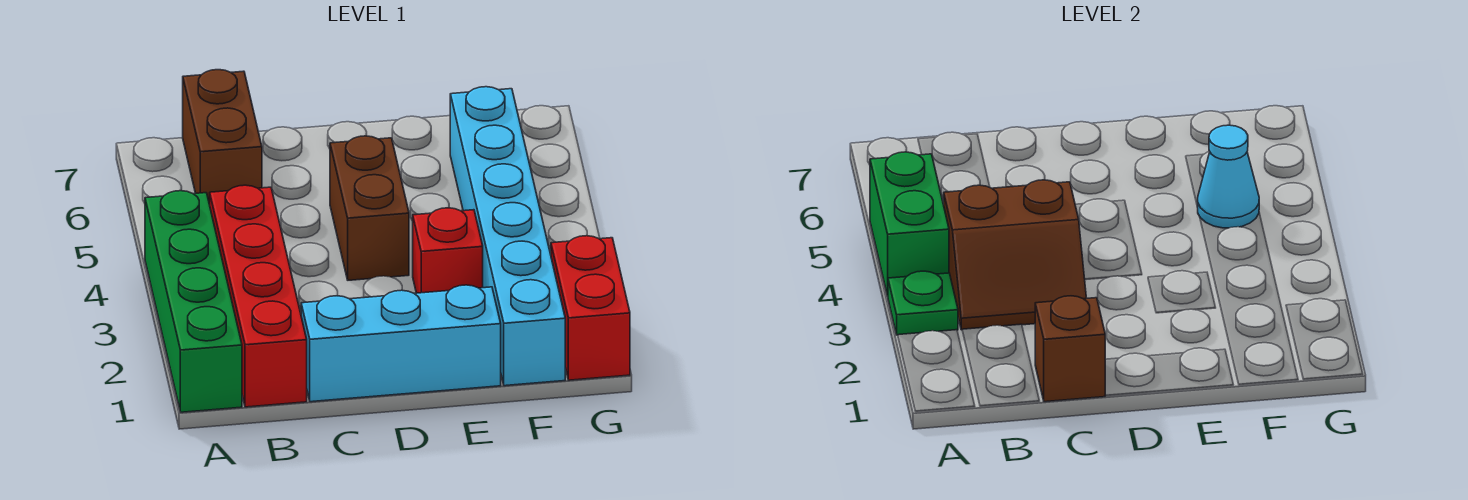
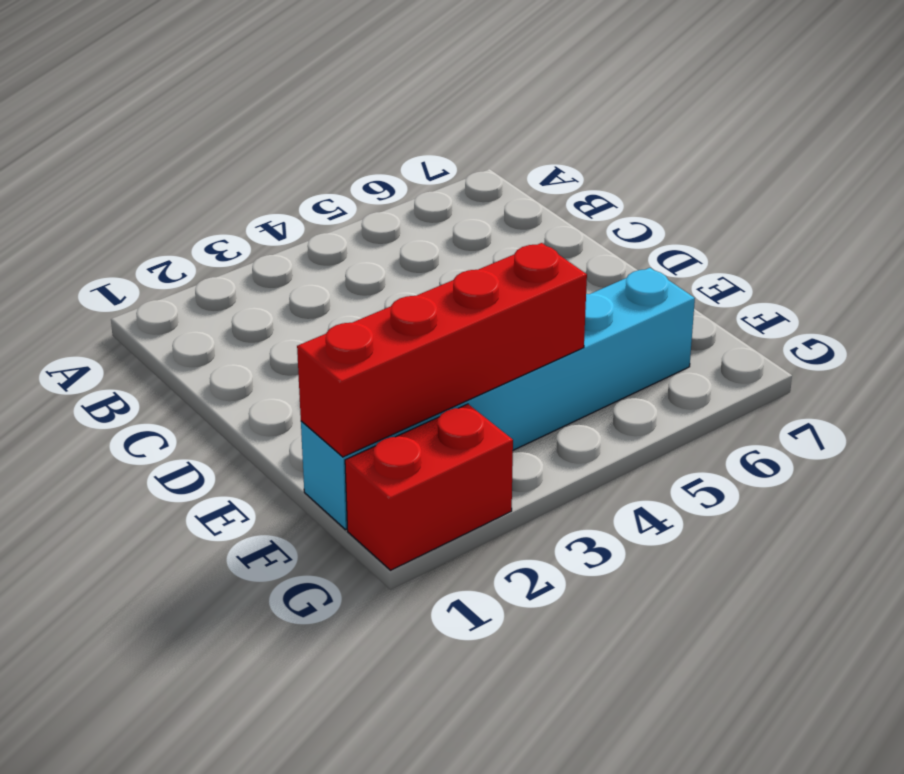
red 1x4 brick [297,243,587,457] -> red 1x4 brick moved to [210,185,307,407]
none -> green 1x4 brick [145,190,242,412]
none -> brown 1x2 brick [183,70,262,205]
none -> cyan 1x3 brick [301,285,501,402]

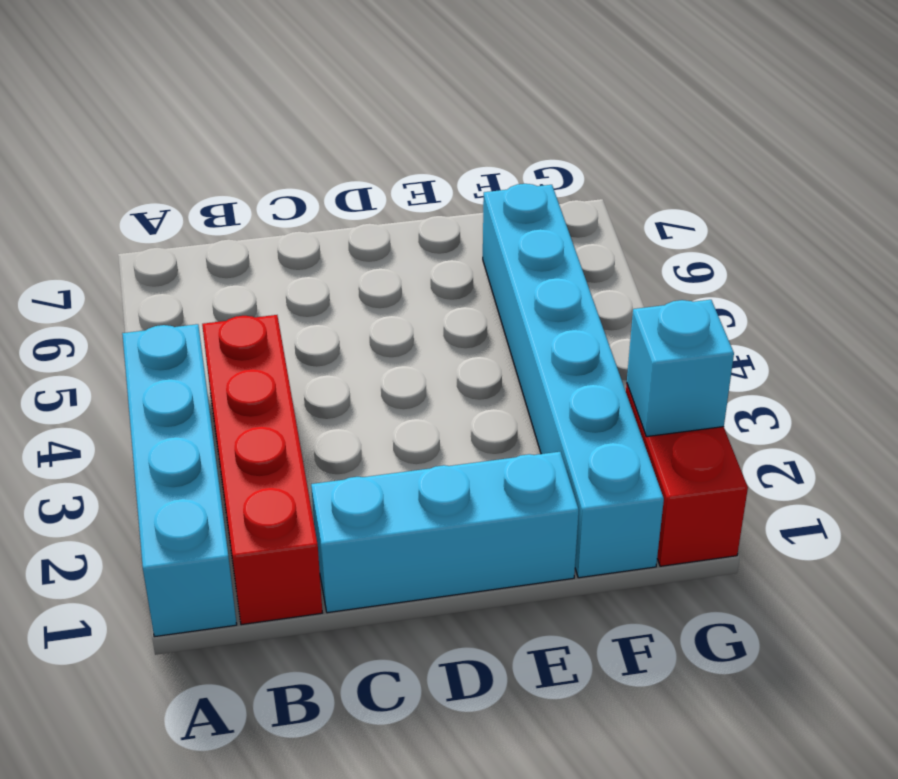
cyan 1x4 brick [122,324,237,637] -> green 1x4 brick [145,190,242,412]
cyan 1x1 brick [627,300,734,437] -> none
none -> brown 1x2 brick [183,70,262,205]
none -> brown 1x2 brick [330,136,409,280]
none -> red 1x1 brick [413,208,483,293]

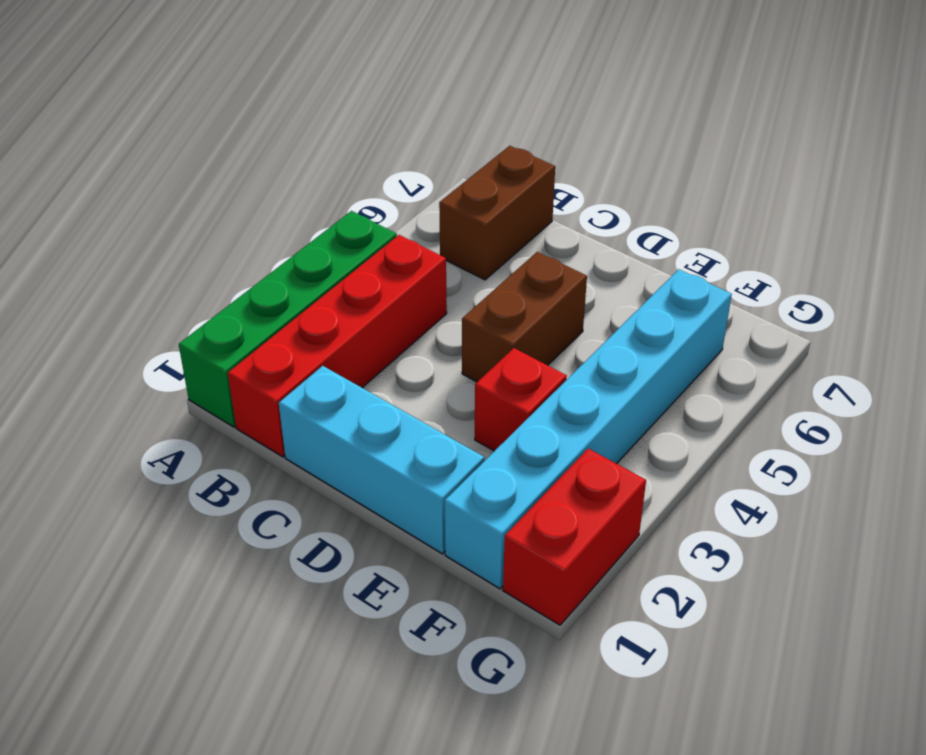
none -> green 1x1 plate [888,271,958,335]
none -> green 1x2 brick [870,152,949,296]
none -> brown 2x2 slope [944,180,1086,330]

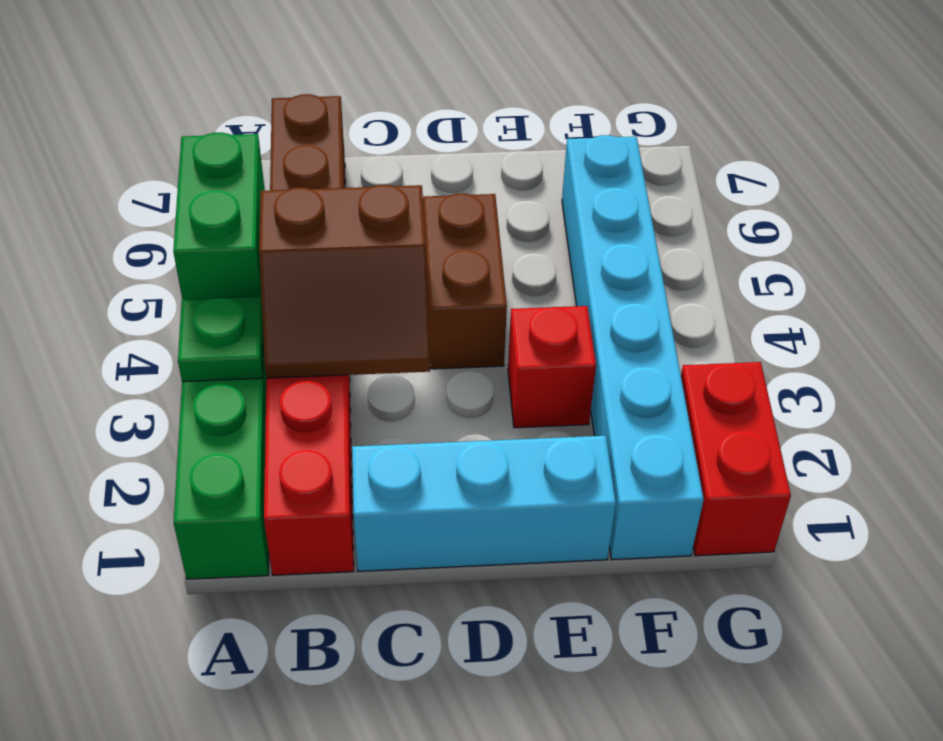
none -> brown 1x1 brick [1035,296,1105,402]
none -> cyan 1x1 cone [1198,125,1259,228]

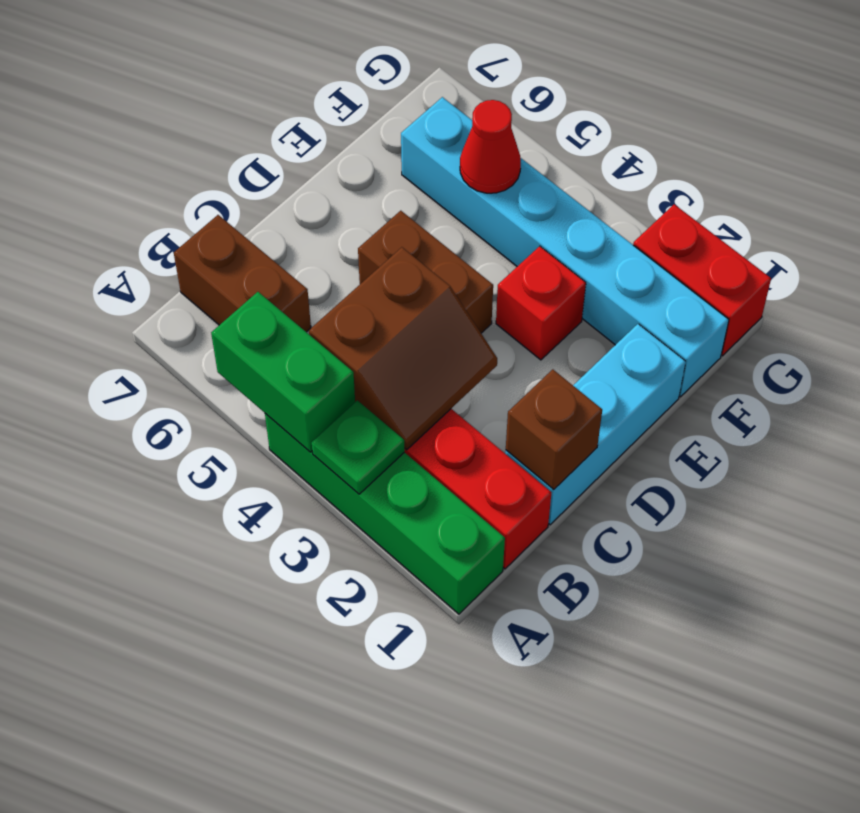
red 1x1 cone [460,100,521,193] -> cyan 1x1 cone [1198,125,1259,228]

